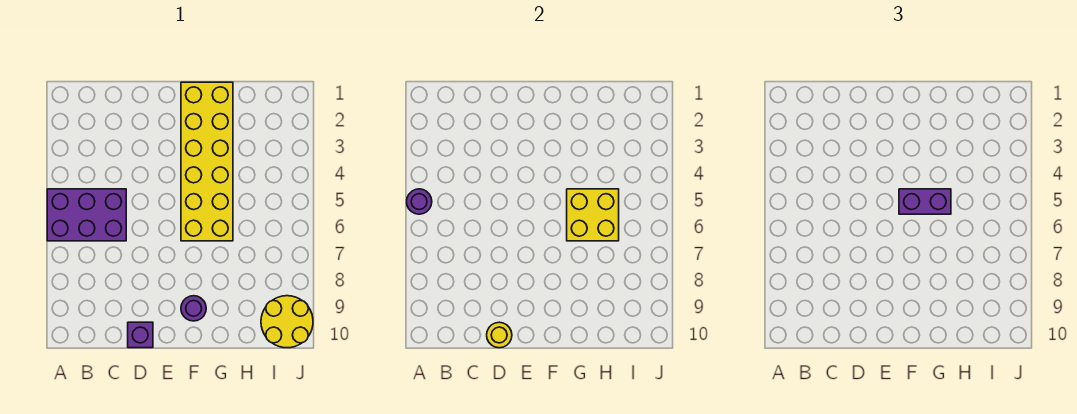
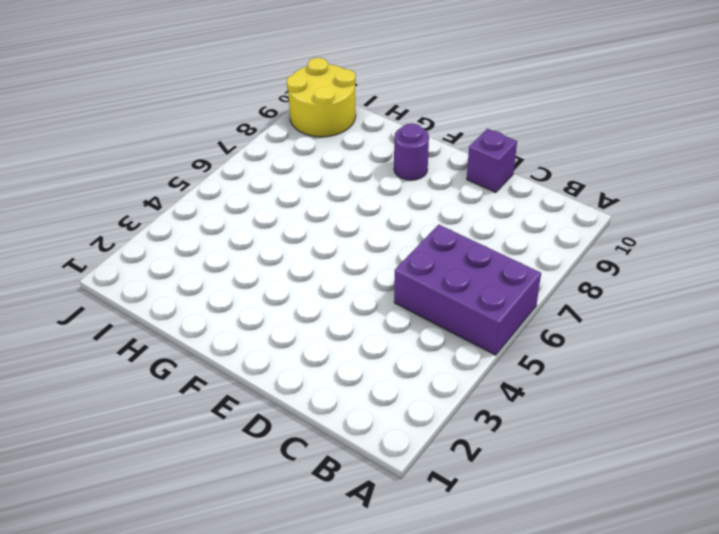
none -> yellow 2x6 brick [181,82,233,241]
none -> purple 1x1 round brick [407,189,432,214]

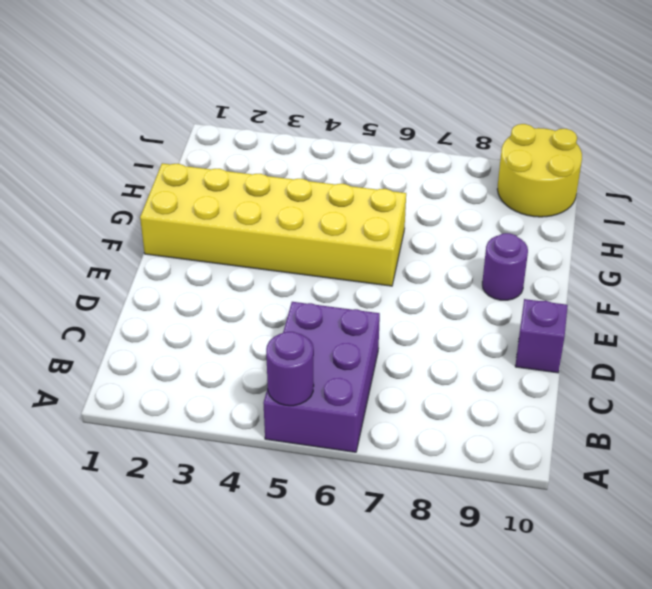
none -> yellow 1x1 round brick [487,322,512,348]
none -> yellow 2x2 brick [567,189,619,241]

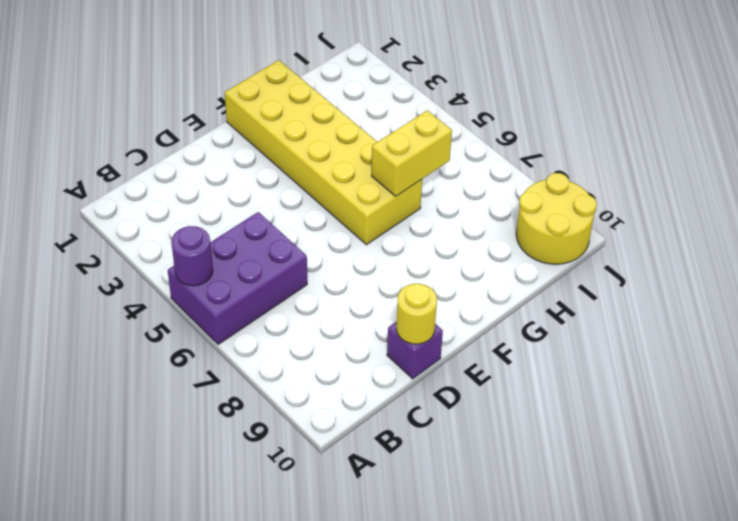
yellow 1x2 brick [371,110,452,196] -> yellow 2x2 brick [567,189,619,241]
none -> purple 1x1 round brick [181,296,206,321]
none -> purple 1x2 brick [899,189,951,214]

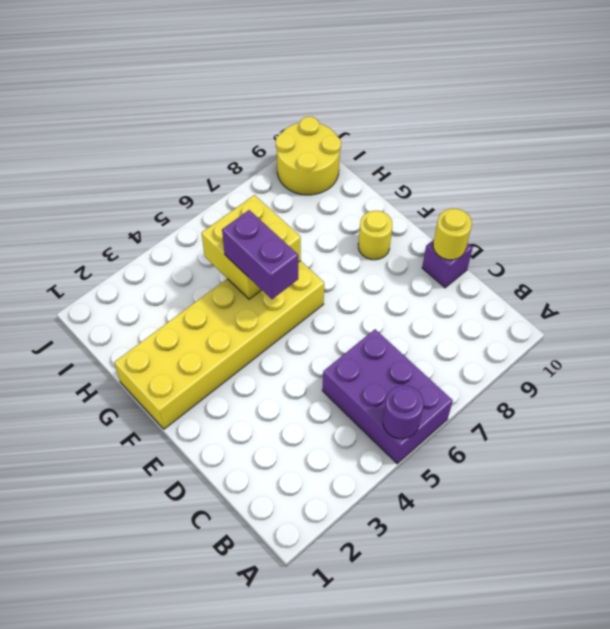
yellow 1x1 round brick [358,211,392,260] -> purple 1x1 round brick [181,296,206,321]

